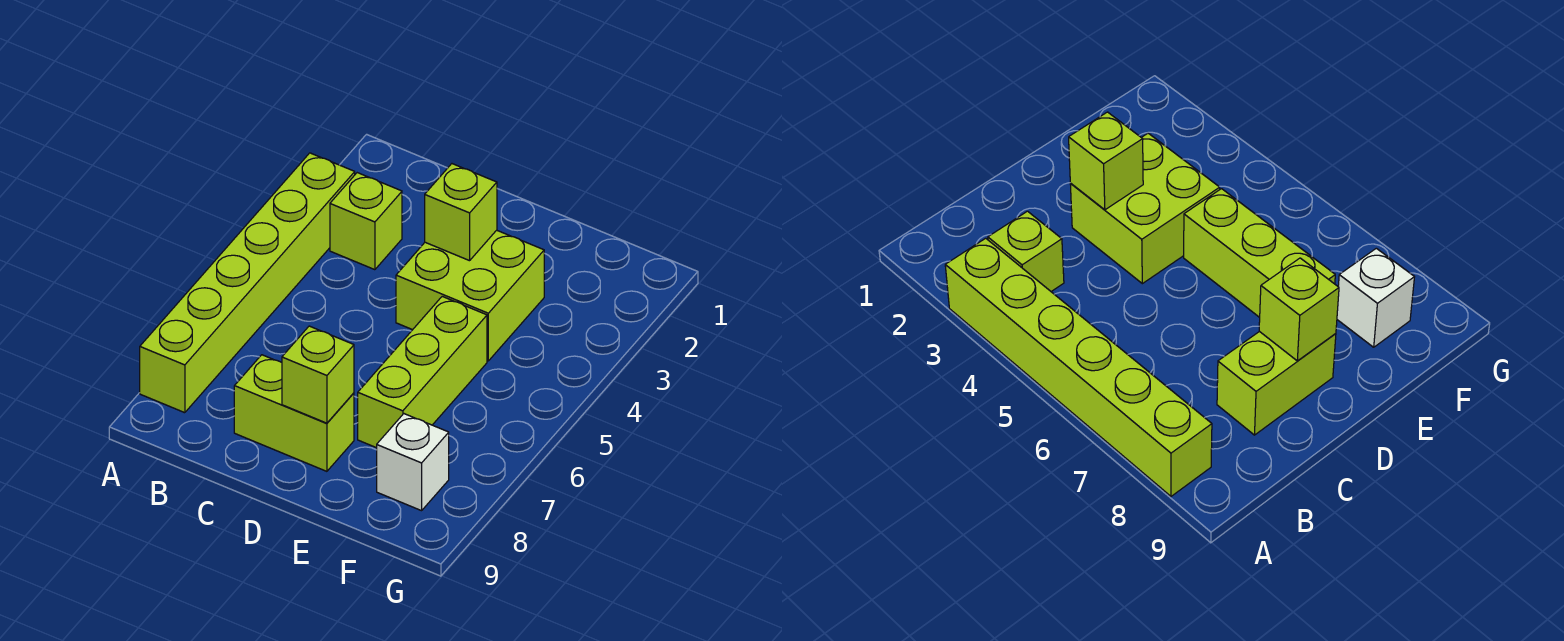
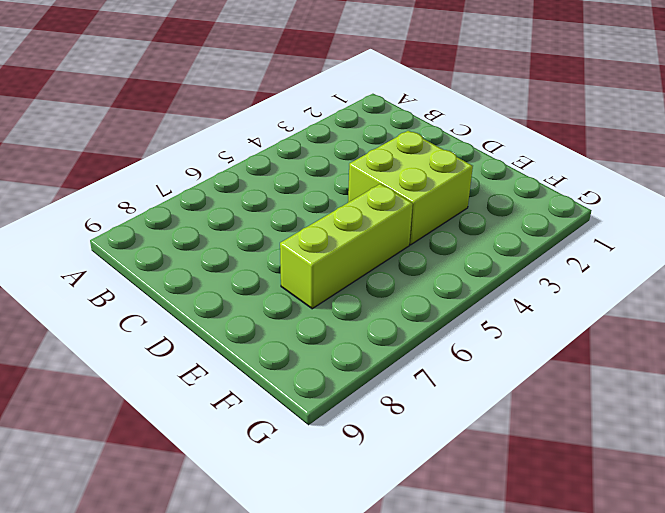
none -> lime 1x6 brick [140,153,355,413]
none -> lime 1x1 brick [330,173,402,270]

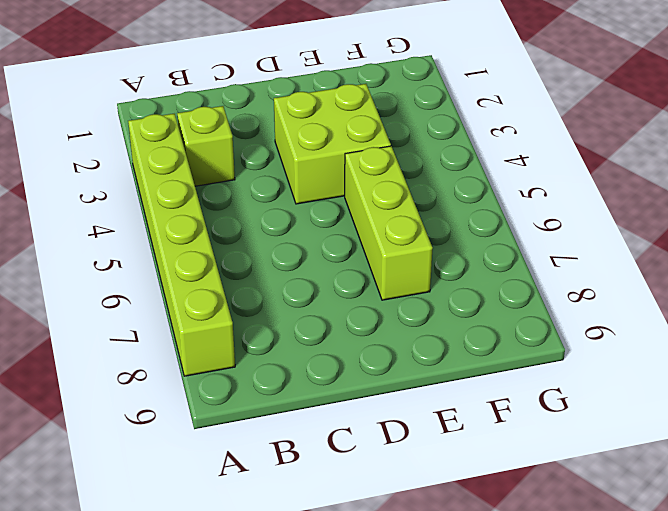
none -> lime 1x2 brick [234,355,354,471]
none -> white 1x1 brick [377,414,449,511]

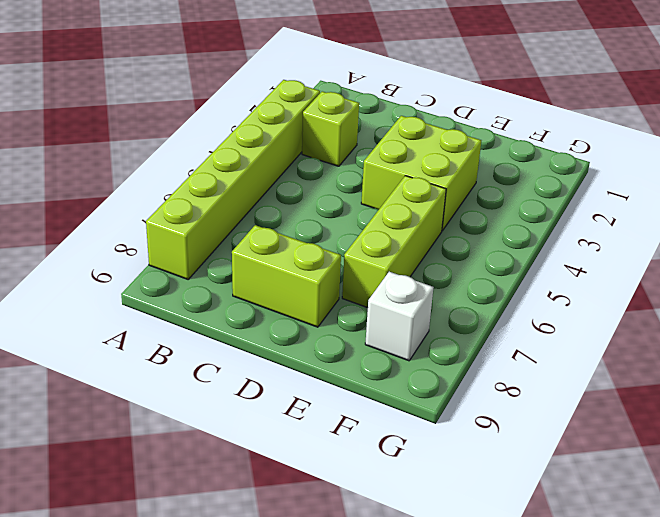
none -> lime 1x1 brick [425,164,497,261]
none -> lime 1x1 brick [282,326,354,423]

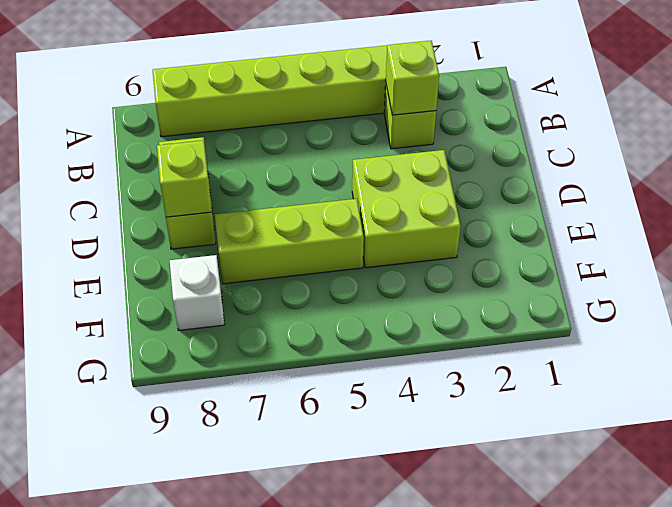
lime 1x1 brick [386,40,439,115] -> lime 1x1 brick moved to [425,164,497,261]

